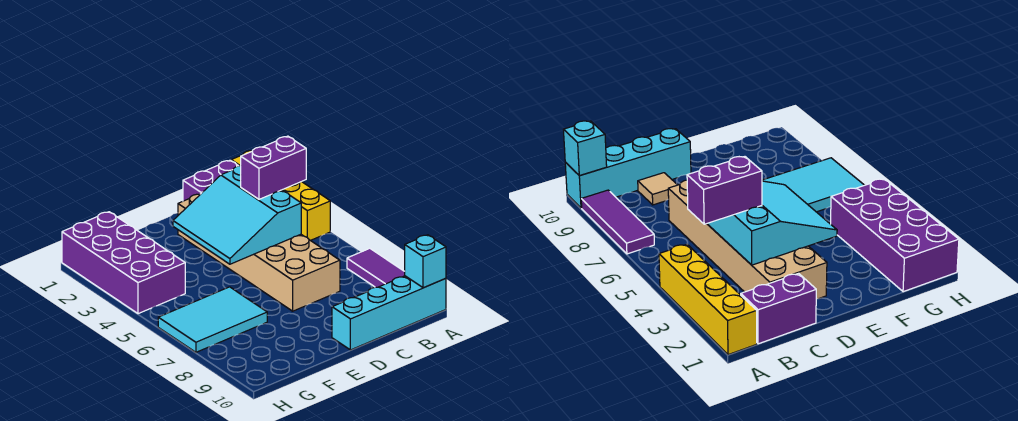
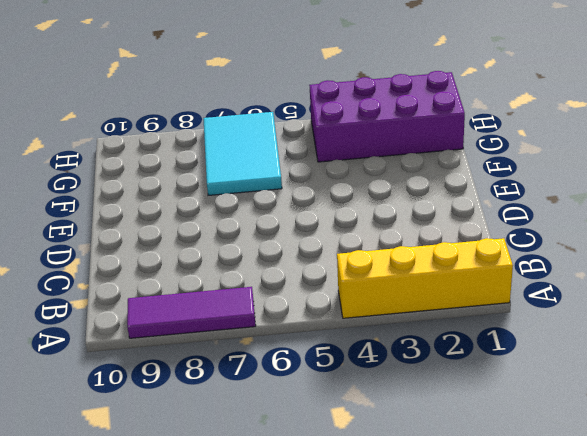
none -> cyan 1x4 brick [332,276,446,350]
none -> purple 1x2 brick [183,160,238,201]

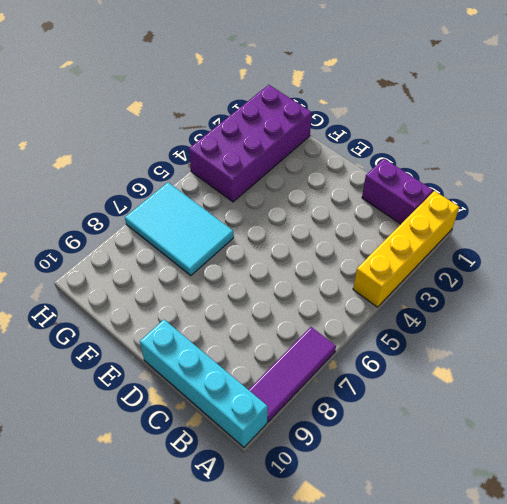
none -> tan 2x6 brick [178,194,340,311]
none -> tan 1x1 tile [638,173,677,205]

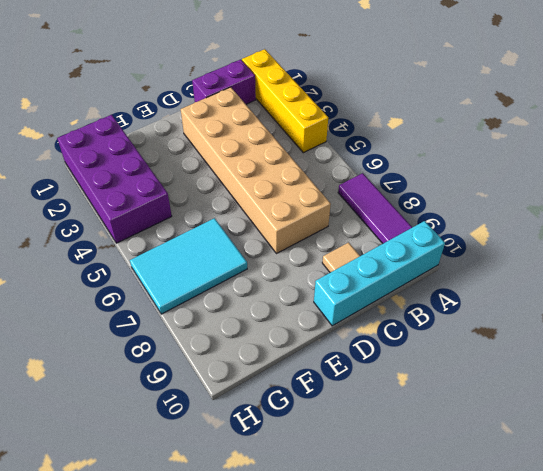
none -> cyan 1x1 brick [405,235,446,288]
none -> cyan 3x3 slope [173,166,301,264]

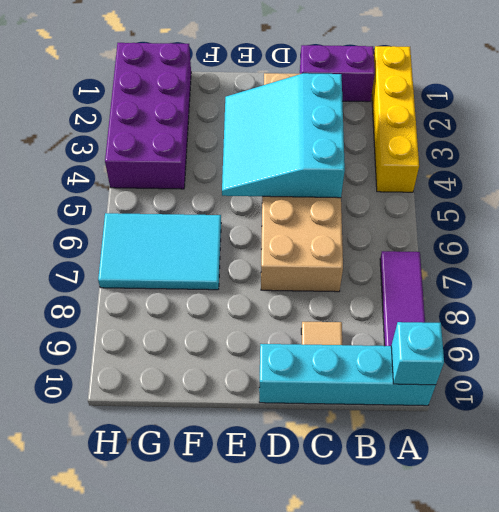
none -> purple 1x2 brick [241,136,306,199]

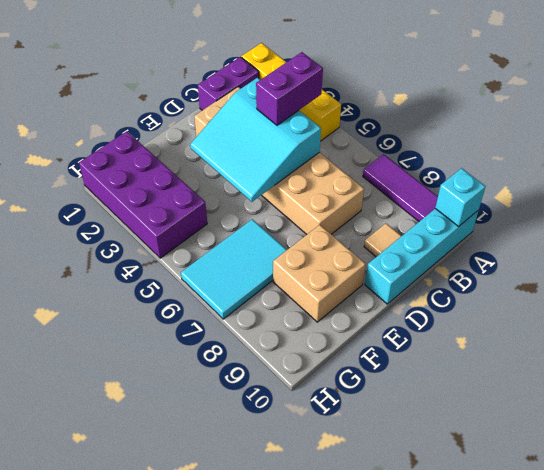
tan 2x2 brick [273,225,366,322] -> none

